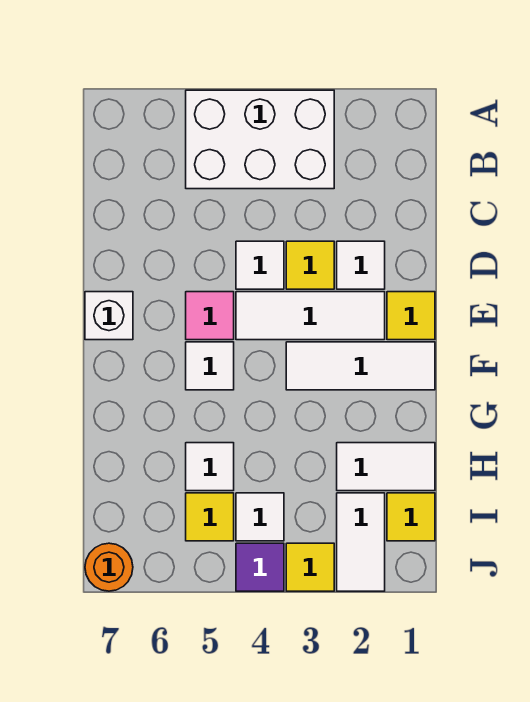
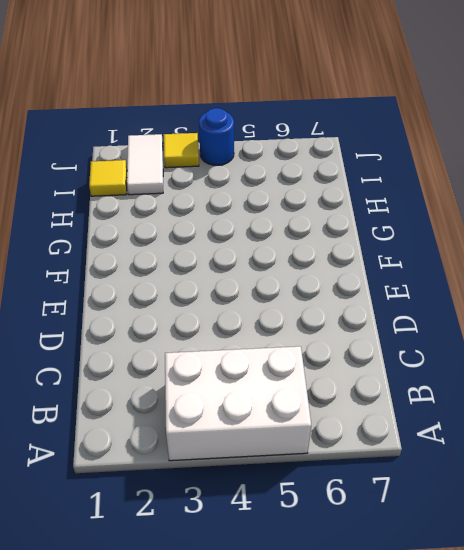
blue 1x1 round brick [199,108,234,165] -> purple 1x1 tile [236,543,284,591]
none -> white 1x1 tile [337,241,385,289]
none -> yellow 1x1 tile [286,241,334,289]
none -> white 1x1 tile [236,241,284,289]

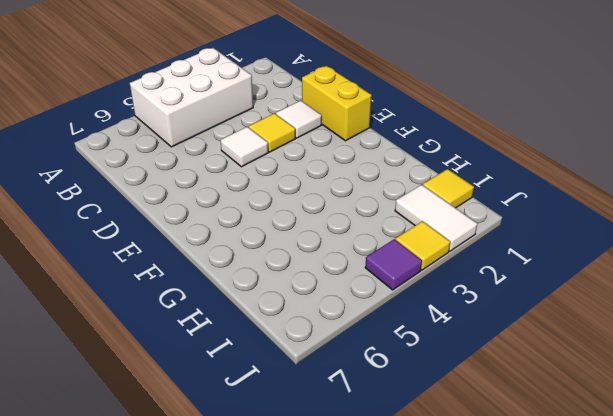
yellow 1x2 brick [302,66,372,141] -> yellow 1x1 tile [387,292,435,340]
none -> white 1x3 tile [236,292,385,340]
none -> pink 1x1 tile [186,292,234,340]
none -> white 1x1 brick [85,292,133,340]

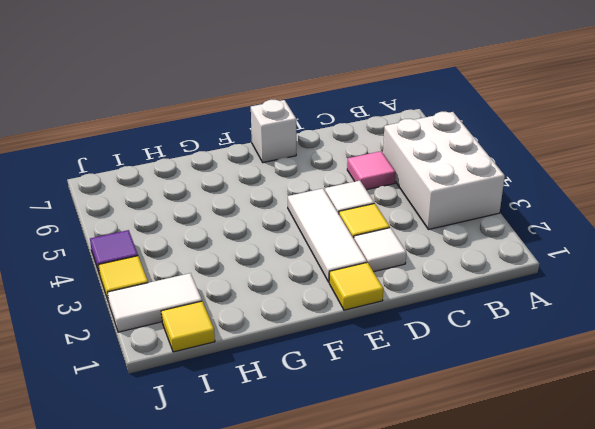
pink 1x1 tile [347,151,396,190] -> pink 1x1 tile moved to [186,292,234,340]
none -> white 1x3 tile [286,342,435,390]
none -> white 1x1 tile [186,342,234,390]
none -> white 1x2 tile [337,443,435,491]

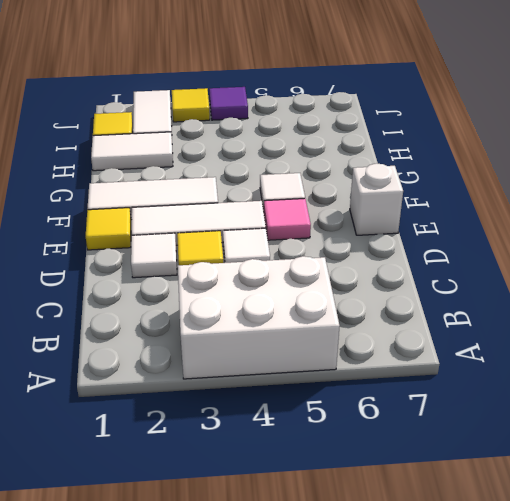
none -> white 1x1 tile [186,443,234,491]
none -> white 1x1 tile [236,493,284,541]
none -> yellow 1x1 tile [186,493,234,541]

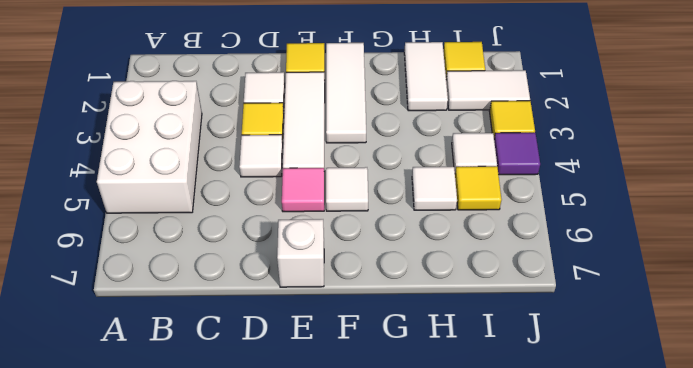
none -> orange 1x1 round brick [85,543,133,591]

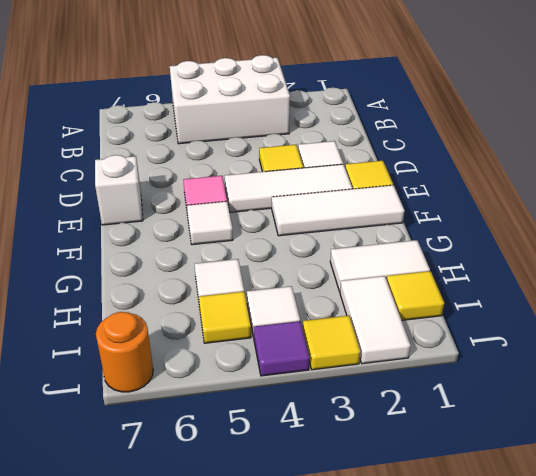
none -> white 1x1 tile [236,241,284,289]

